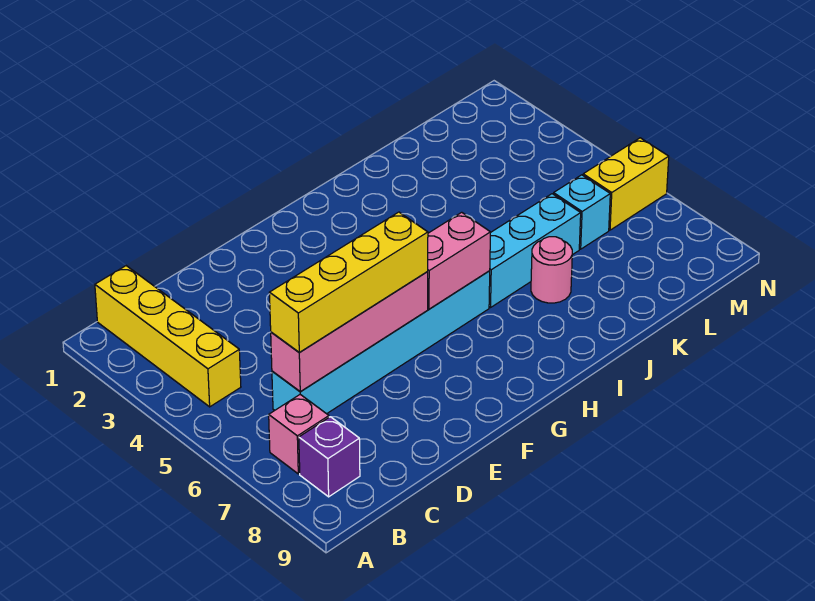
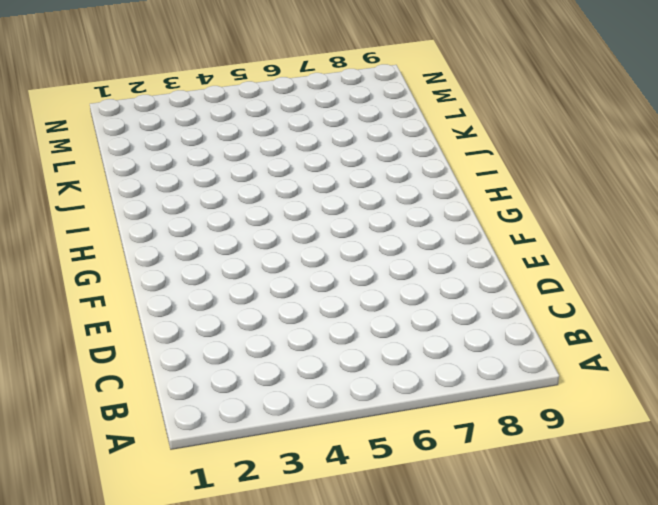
none -> yellow 1x4 brick [95,266,241,407]
none -> pink 1x1 brick [269,395,329,474]

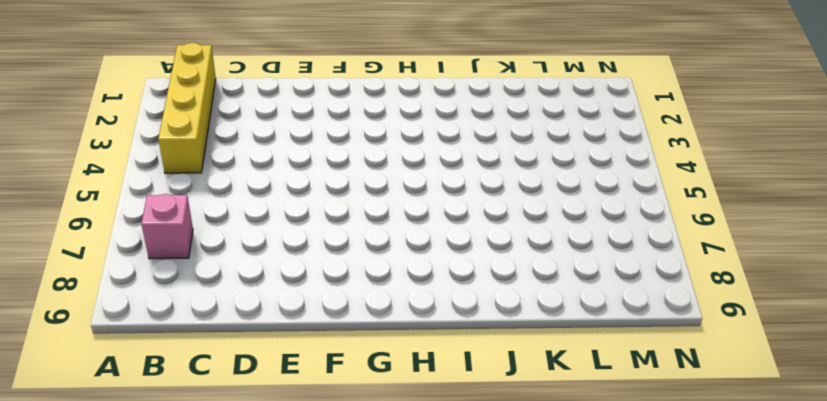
none -> purple 1x1 brick [299,417,360,497]
none -> cyan 1x6 brick [272,271,490,414]

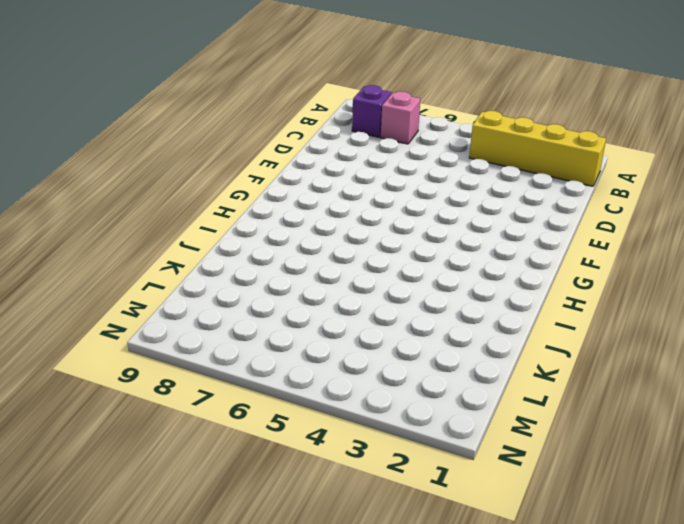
none -> cyan 1x6 brick [272,271,490,414]
none -> cyan 1x3 brick [489,194,581,307]

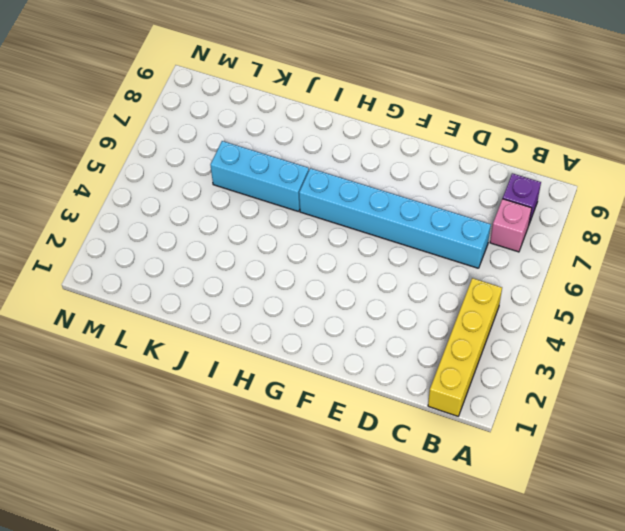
none -> pink 1x1 round brick [531,237,572,303]
none -> cyan 1x1 brick [554,175,610,249]

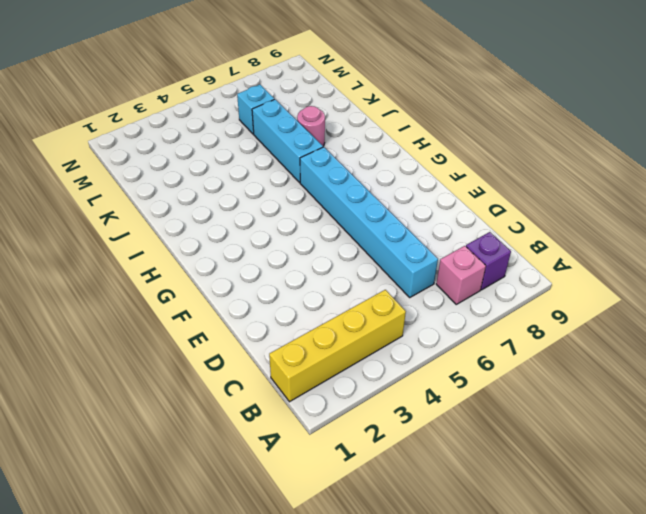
none -> yellow 1x2 brick [583,138,669,230]
none -> pink 1x4 brick [271,272,428,391]

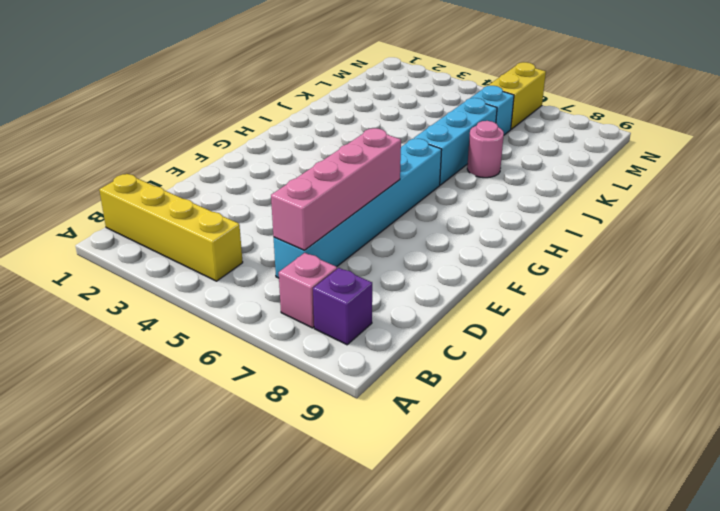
none -> pink 1x2 brick [427,212,490,309]
none -> yellow 1x4 brick [269,212,428,352]

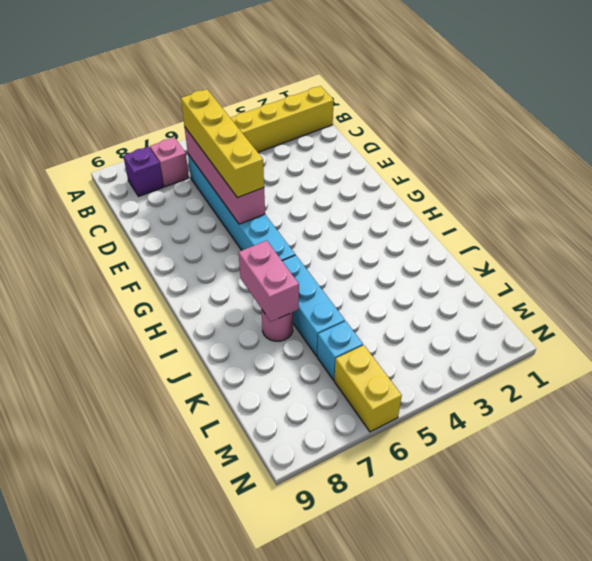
pink 1x2 brick [239,240,299,322] -> pink 1x2 brick moved to [427,212,490,309]

